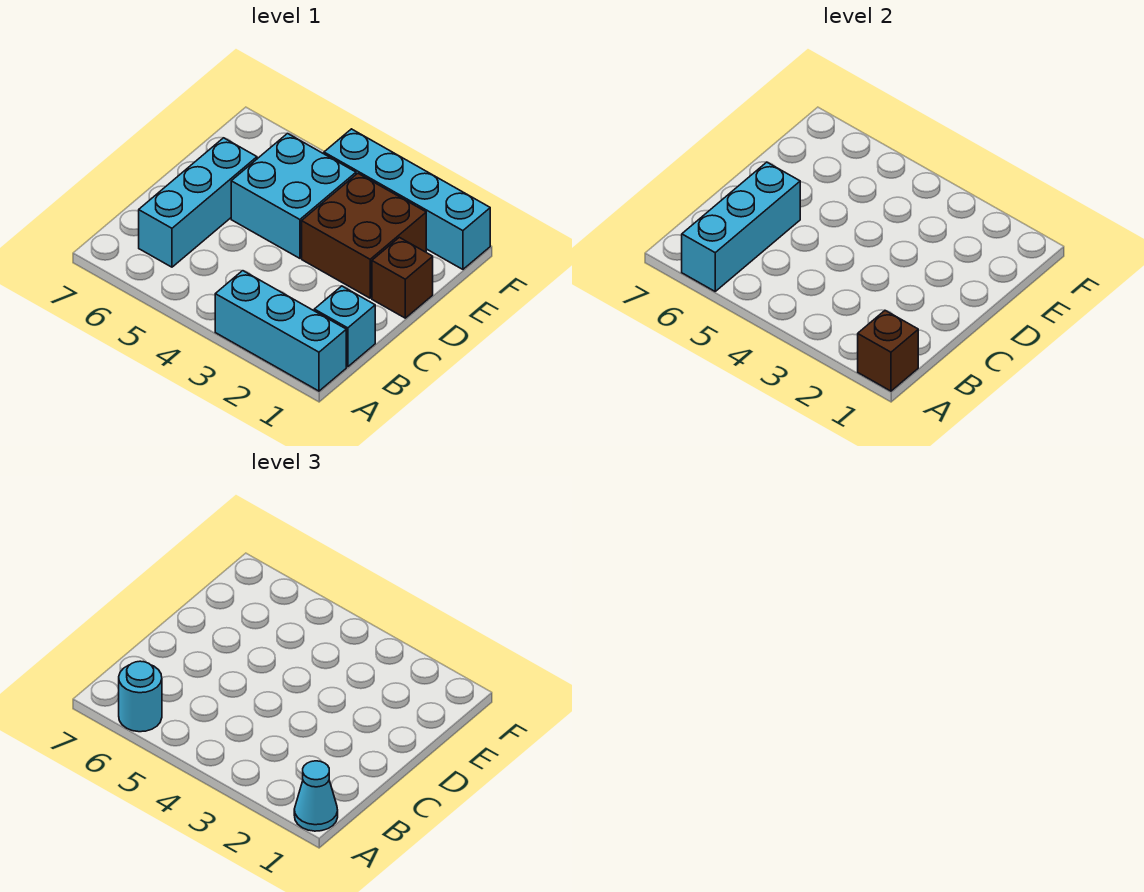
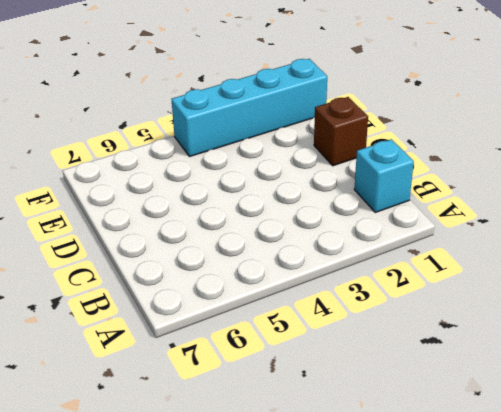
none -> cyan 1x3 brick [215,271,346,391]
none -> cyan 1x3 brick [139,138,257,267]

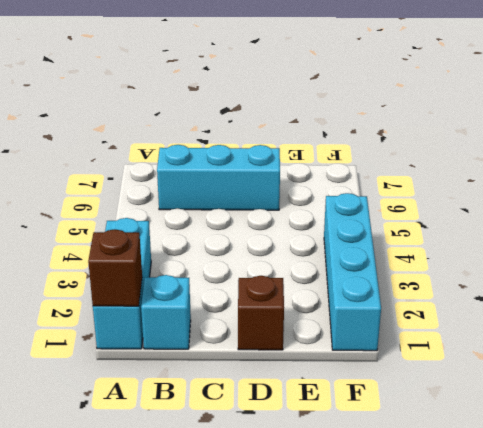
none -> brown 2x2 brick [302,173,426,298]
none -> cyan 2x2 brick [231,133,356,258]

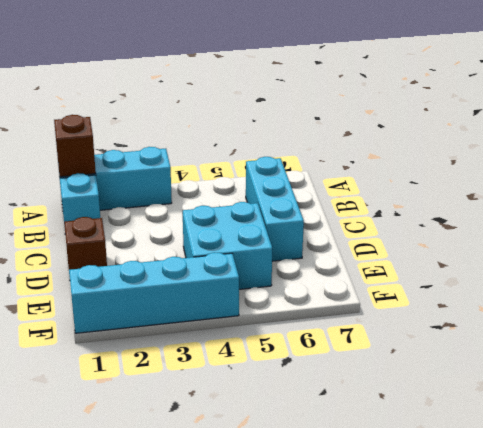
none -> brown 2x2 brick [302,173,426,298]
none -> cyan 1x3 brick [682,162,800,291]

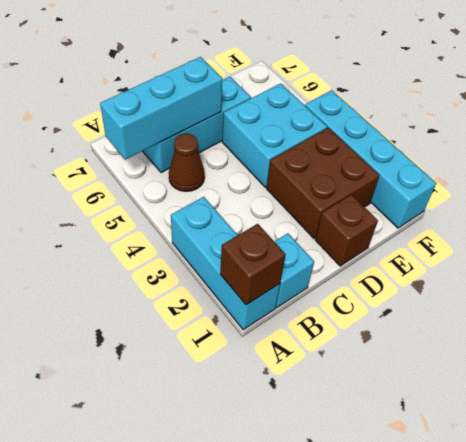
brown 1x1 cone [169,134,205,191] -> none
none -> cyan 1x1 cone [294,761,338,831]
none -> cyan 1x1 round brick [119,661,162,732]

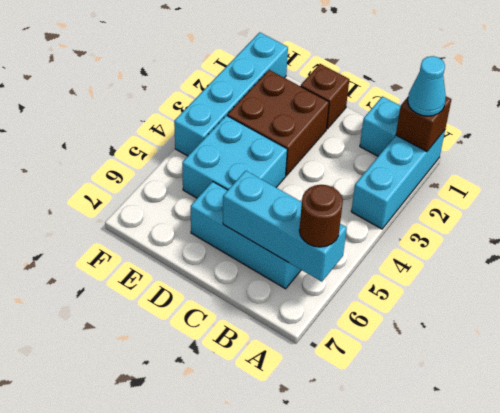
brown 1x1 round brick [299,185,343,247] -> cyan 1x1 round brick [119,661,162,732]

